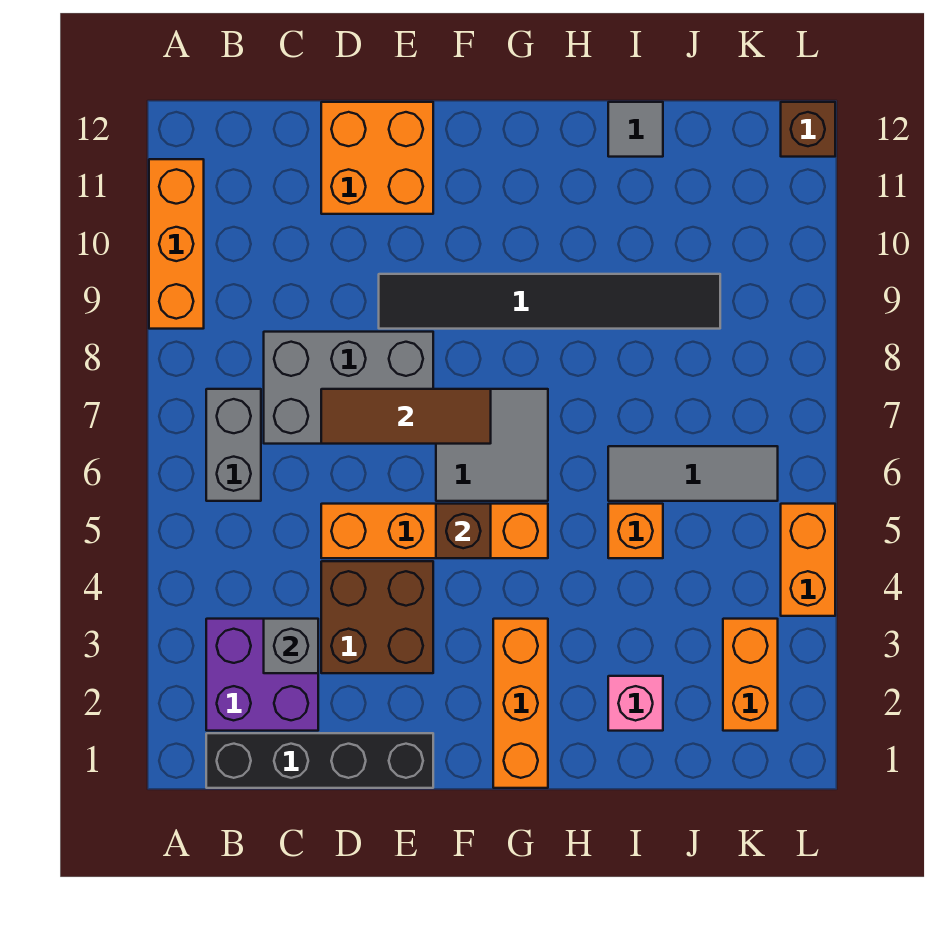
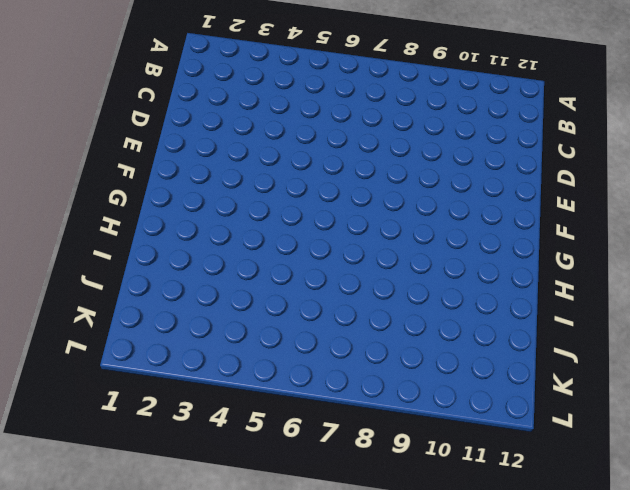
none -> orange 1x3 brick [149,159,204,329]
none -> black 1x4 brick [206,733,433,788]
none -> purple 2x2 brick [206,619,318,731]

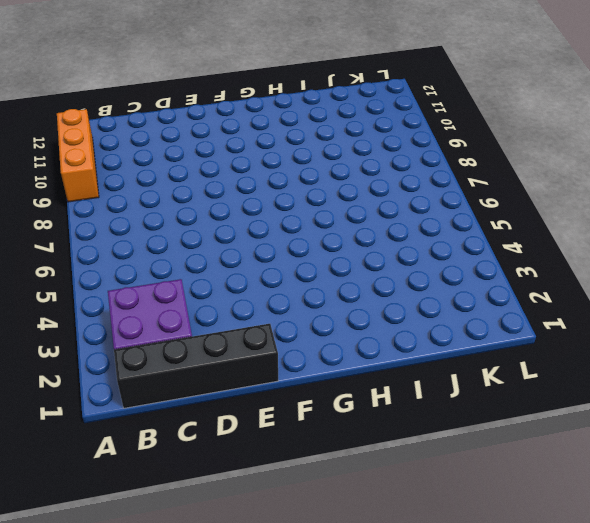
none -> grey 1x2 brick [206,389,261,501]
none -> grey 2x3 brick [264,332,433,444]
none -> brown 2x2 brick [321,561,433,673]

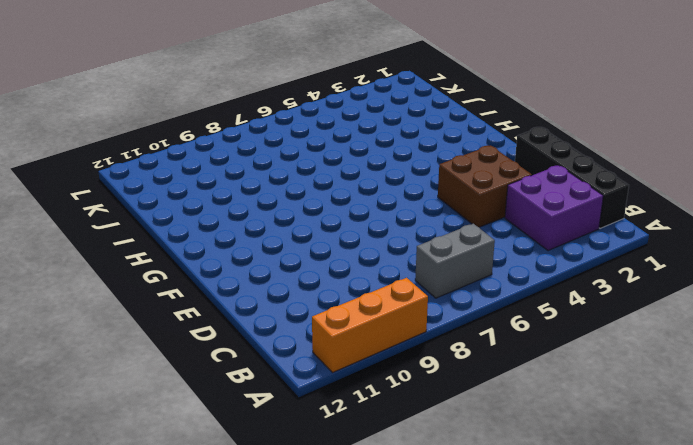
none -> grey 2x3 brick [264,332,433,444]
none -> orange 1x4 brick [321,504,548,558]
none -> orange 2x2 brick [321,102,433,214]

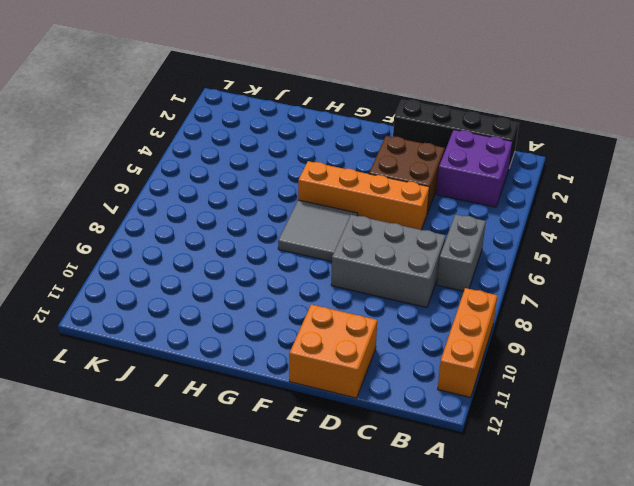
none -> black 1x6 tile [379,274,720,329]
none -> orange 1x3 brick [493,619,548,788]
none -> pink 1x1 brick [608,676,663,731]

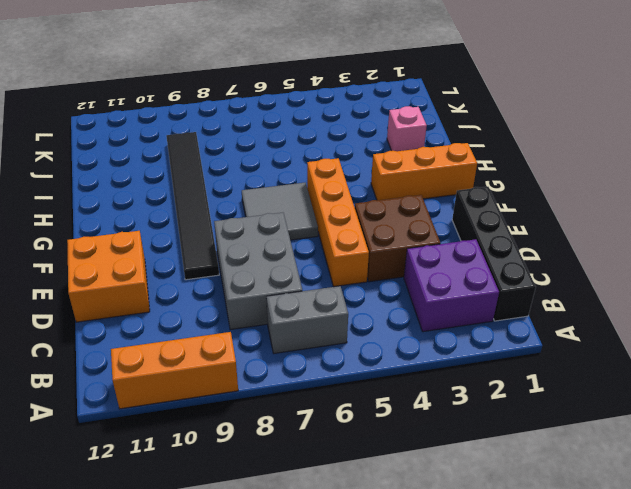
none -> orange 1x1 brick [608,504,663,558]
none -> grey 1x3 tile [608,446,778,501]
none -> grey 1x1 tile [608,102,663,157]

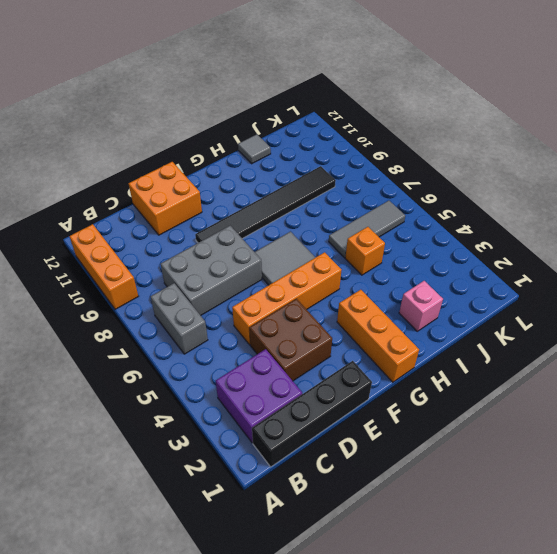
none -> orange 1x2 brick [723,619,778,731]
none -> orange 1x2 brick [781,504,835,616]
none -> brown 1x1 brick [781,102,835,157]

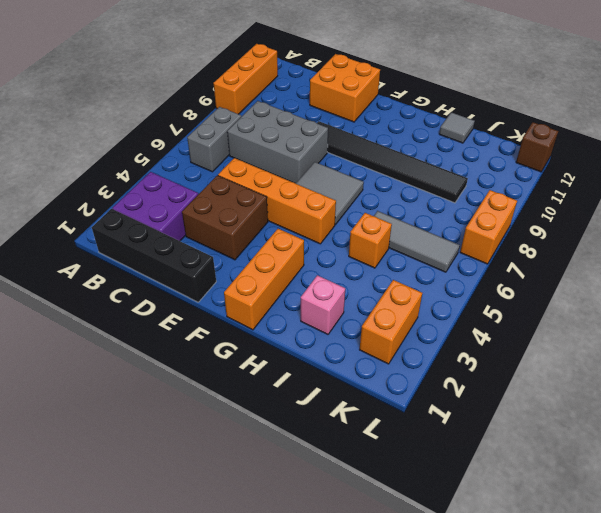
orange 1x2 brick [460,190,517,264] -> orange 1x2 brick moved to [781,504,835,616]
none -> grey 1x1 brick [264,619,318,673]
none -> brown 1x3 tile [321,389,491,444]
none -> brown 1x1 brick [436,504,491,558]

